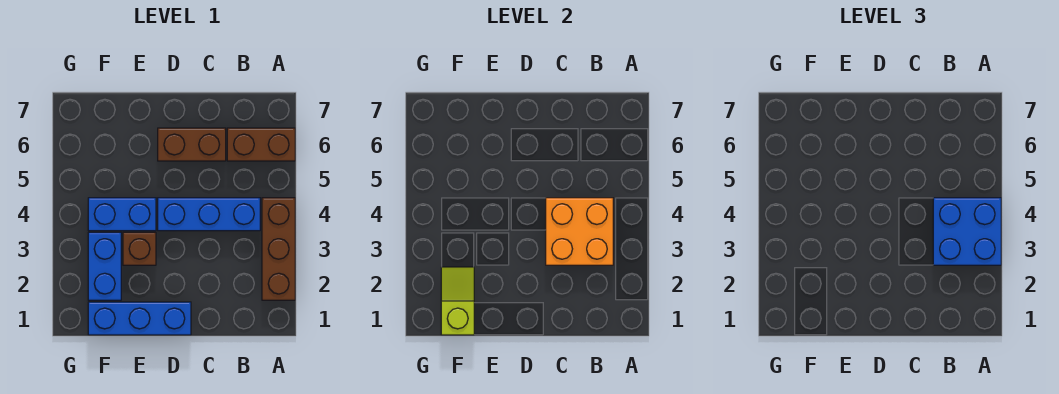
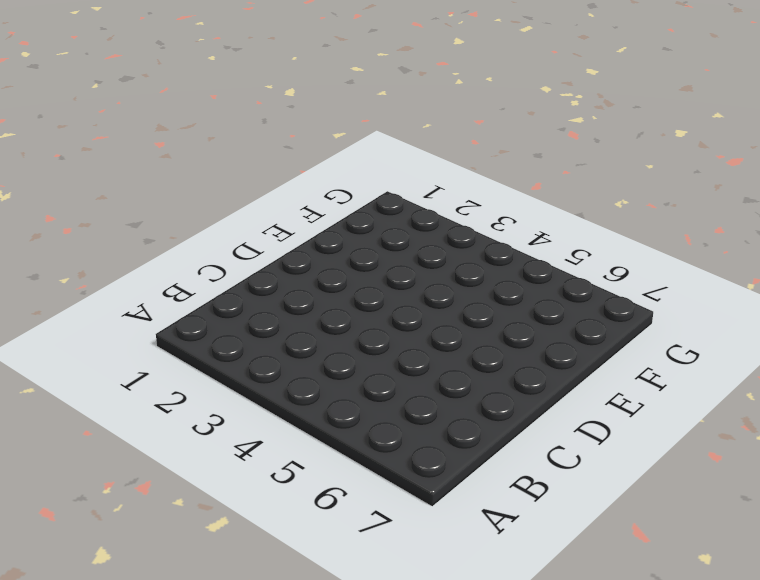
none -> brown 1x3 brick [262,198,295,300]
none -> brown 1x2 brick [227,128,295,161]

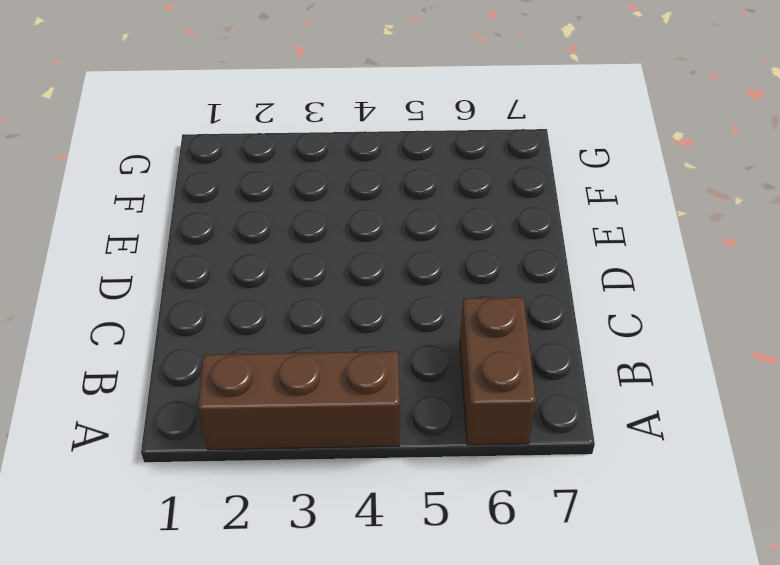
none -> blue 1x3 brick [158,198,260,231]
none -> brown 1x2 brick [158,128,226,161]

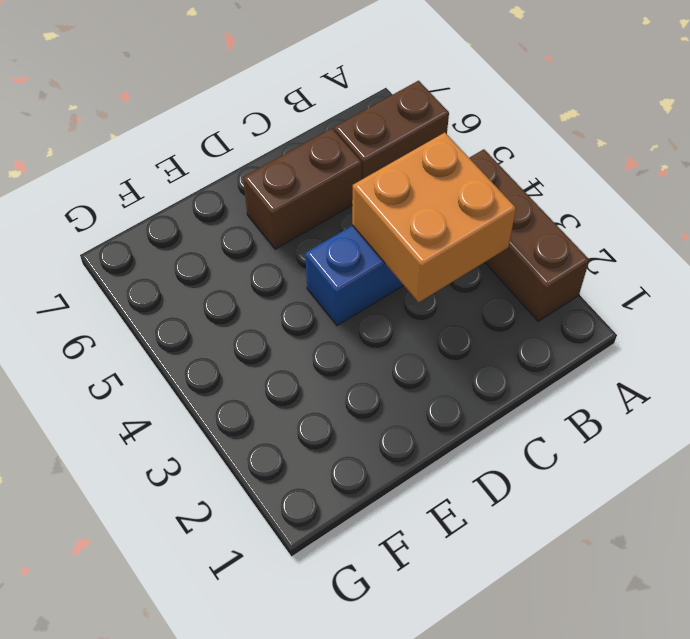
none -> blue 1x3 brick [88,302,191,335]
none -> brown 1x1 brick [123,232,156,265]

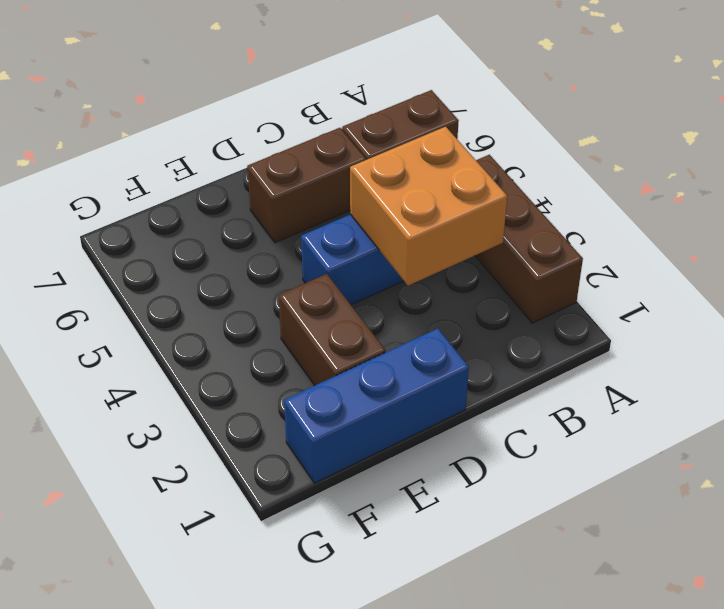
brown 1x2 brick [279,274,386,385] -> brown 1x1 brick [123,232,156,265]
none -> blue 1x2 brick [88,198,156,231]
none -> blue 1x2 brick [88,232,121,300]

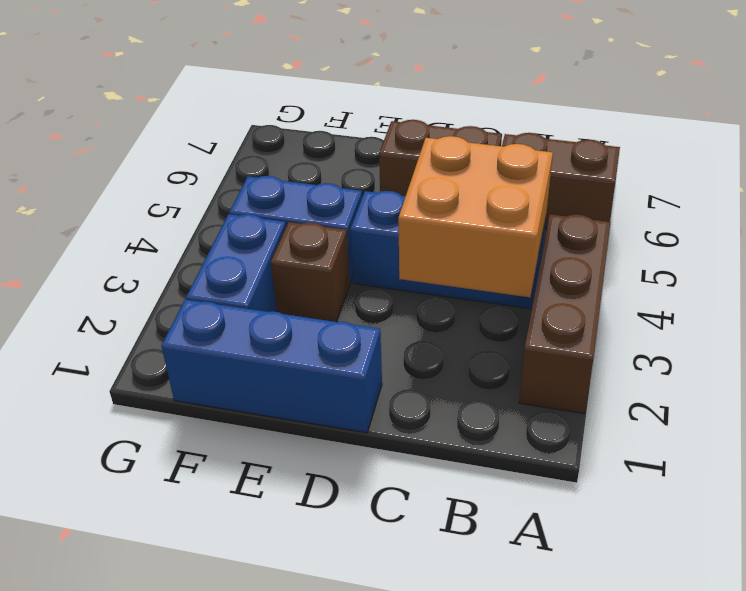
none -> lime 1x2 slope [441,267,474,335]
none -> blue 2x2 brick [933,198,1001,265]

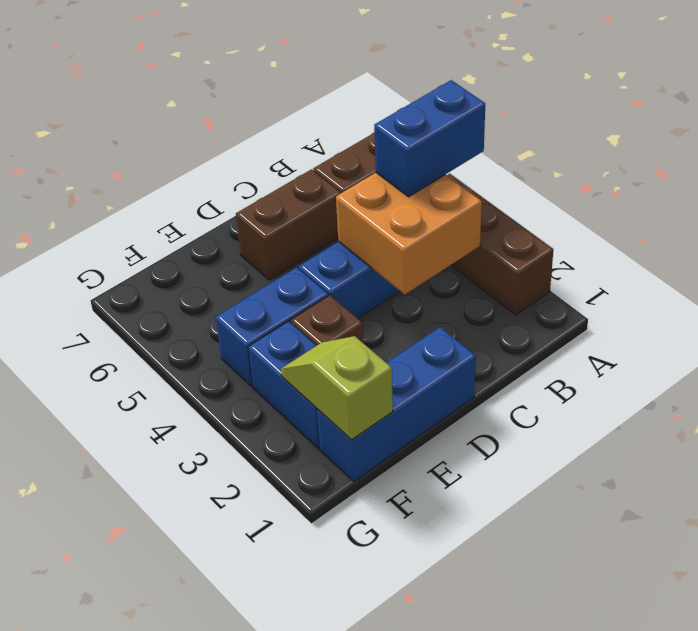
blue 1x2 brick [374,80,485,197] -> blue 2x2 brick [933,198,1001,265]

